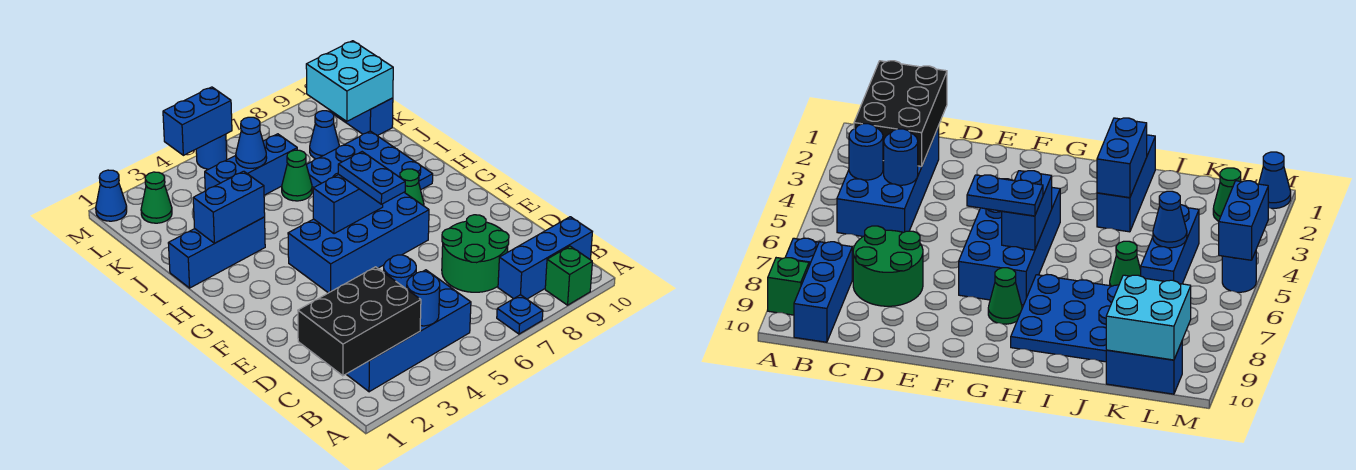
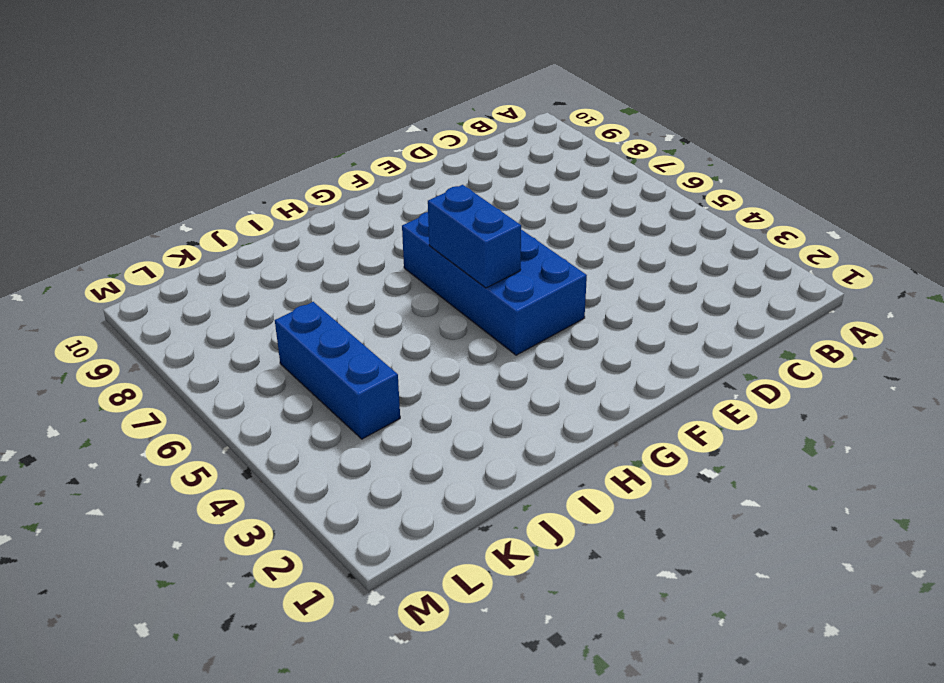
none -> blue 1x1 plate [497,295,543,334]
none -> green 1x1 brick [545,246,592,305]
none -> blue 2x4 brick [346,270,471,392]

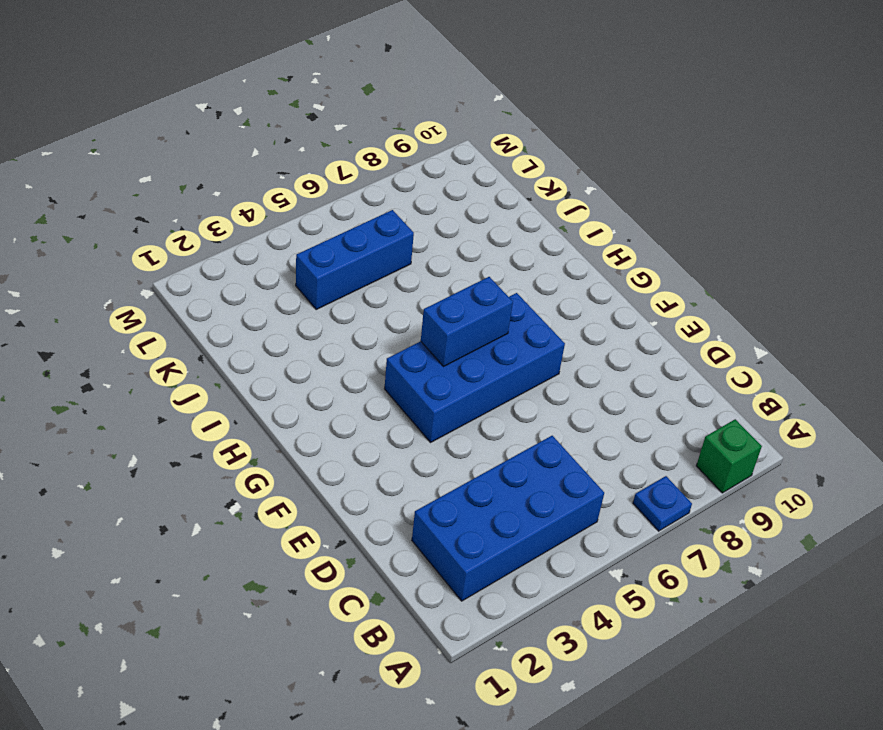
none -> blue 1x3 brick [498,217,592,299]
none -> green 2x2 round brick [442,215,509,292]
none -> green 1x1 cone [400,169,424,206]

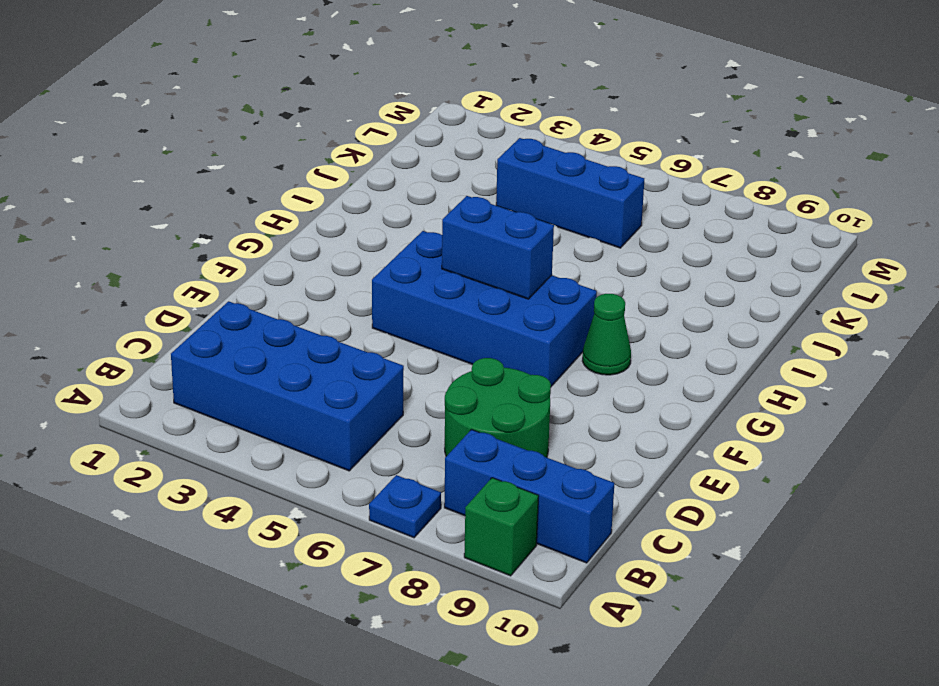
none -> blue 3x3 plate [306,131,433,190]
none -> blue 1x3 brick [168,217,265,288]
none -> green 1x1 cone [282,150,312,201]

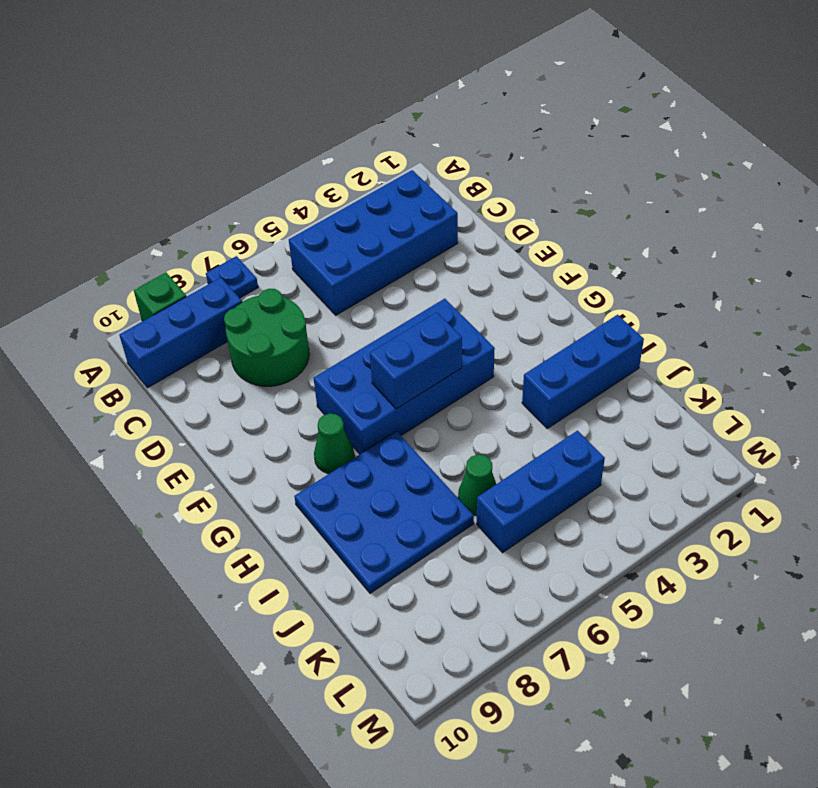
none -> blue 1x1 cone [310,111,339,159]
none -> blue 1x2 brick [330,98,393,136]
none -> green 1x1 cone [141,172,172,223]

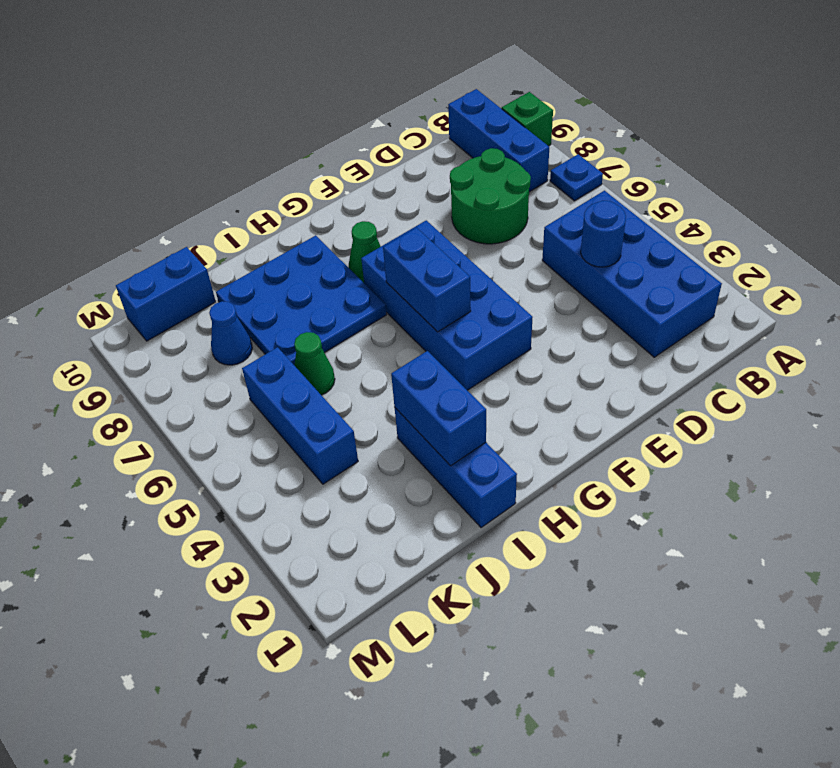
none -> green 1x1 cone [141,172,172,223]
none -> blue 1x1 cone [96,170,127,221]
none -> blue 1x1 round brick [196,134,227,169]

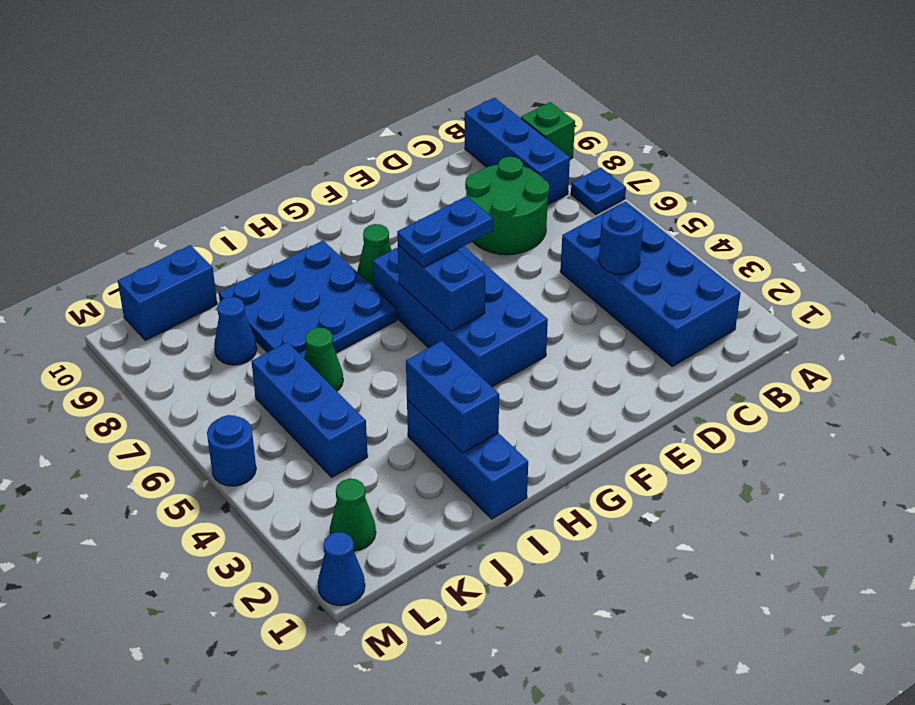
none -> black 2x3 brick [298,267,421,376]
none -> blue 1x1 round brick [407,272,440,326]
none -> blue 1x1 cone [236,117,267,168]

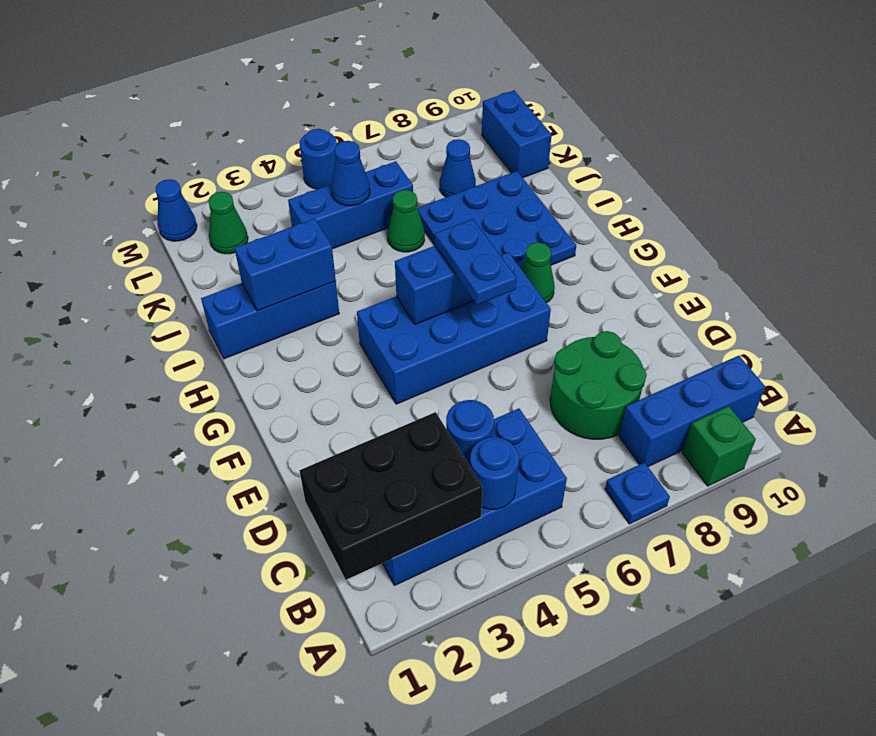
none -> cyan 2x2 brick [306,41,393,121]
none -> blue 1x2 brick [163,87,232,155]

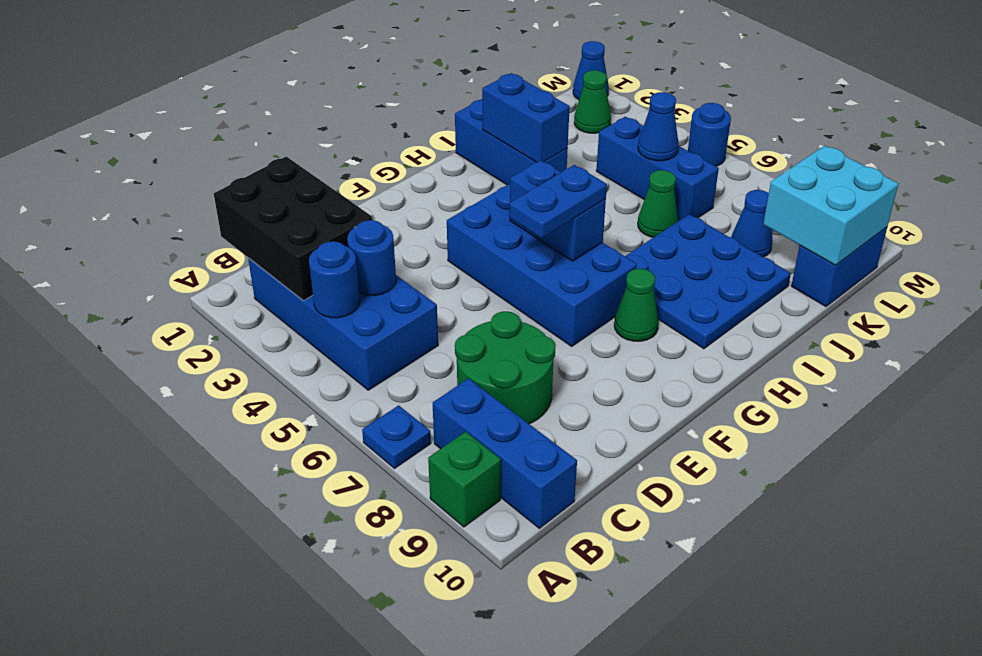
none -> blue 1x2 brick [163,87,232,155]

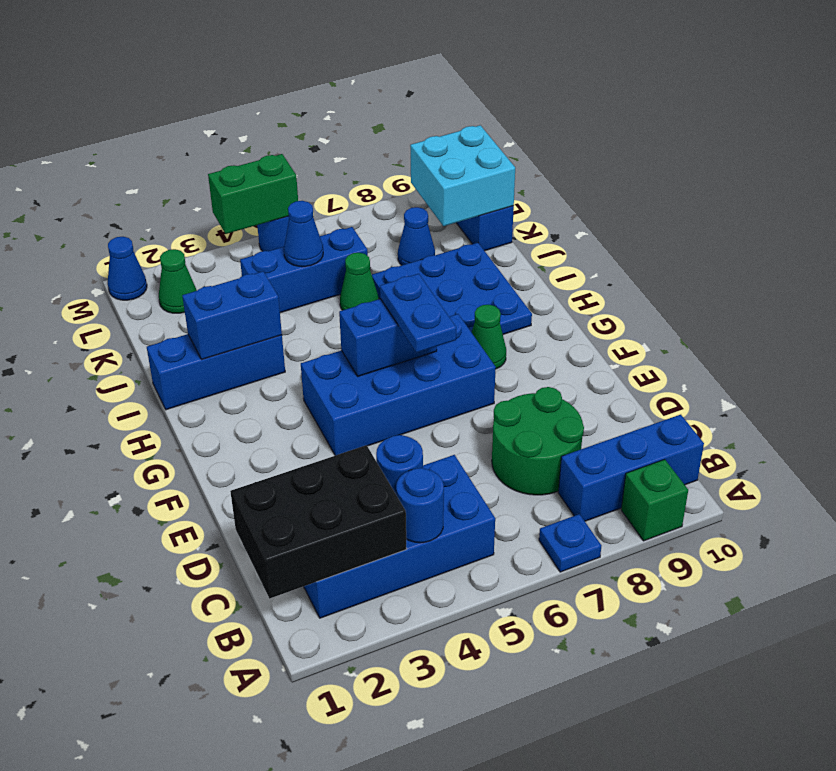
green 1x2 brick [208,154,298,234] -> blue 1x2 brick [163,87,232,155]

